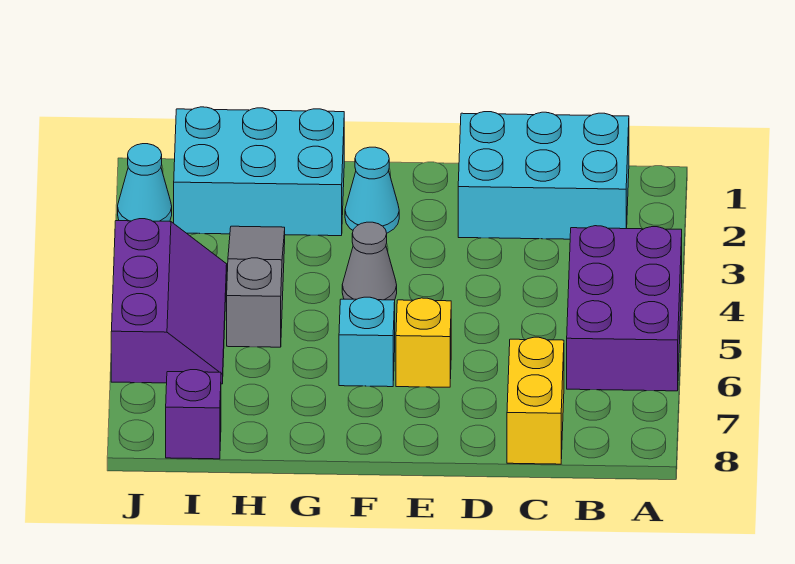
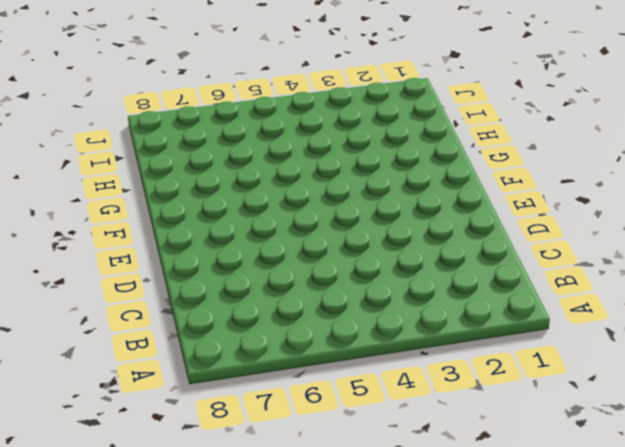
none -> purple 2x3 brick [567,226,682,391]
none -> cyan 2x3 brick [458,112,629,239]
none -> yellow 1x2 brick [507,337,564,464]

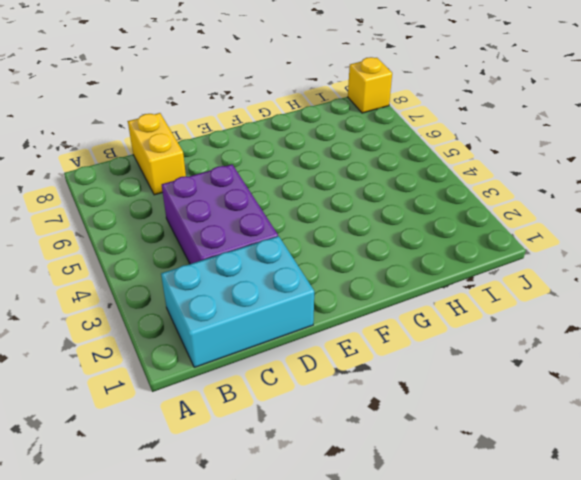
purple 2x3 brick [162,164,278,264] -> purple 2x3 brick moved to [567,226,682,391]
yellow 1x1 brick [348,57,392,113] -> yellow 1x1 brick moved to [396,298,451,387]
none -> cyan 1x1 cone [345,147,399,233]
none -> grey 1x1 cone [342,222,397,300]
none -> cyan 1x1 brick [339,297,395,387]

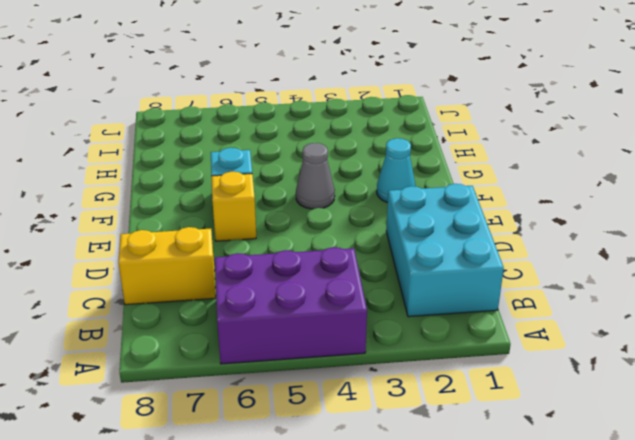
none -> cyan 2x3 brick [174,107,344,236]
none -> grey 1x3 slope [227,226,285,347]
none -> purple 2x3 slope [111,219,227,384]

